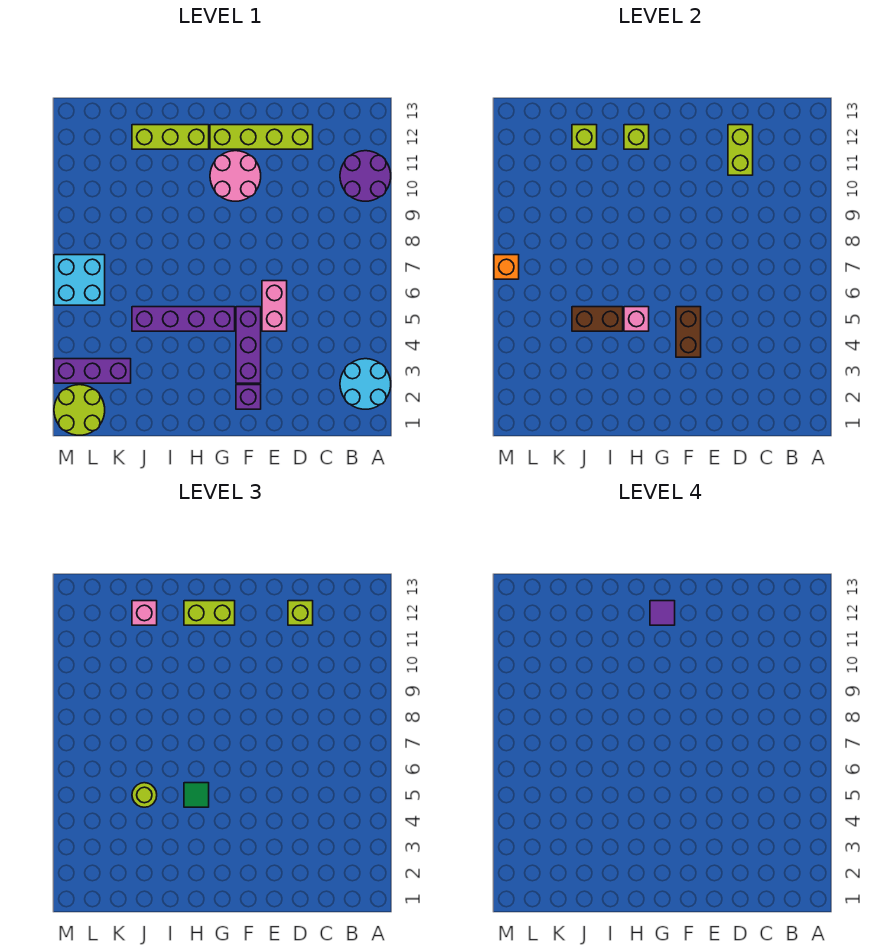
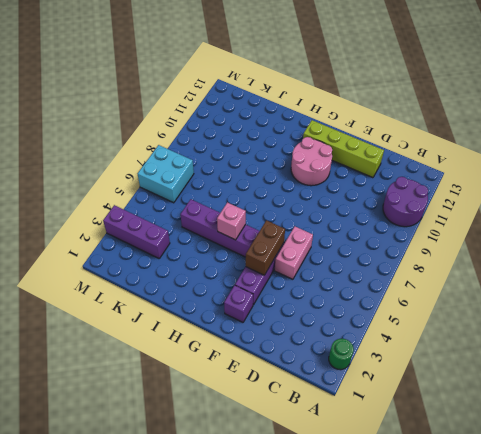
green 1x1 round brick [329,339,354,370] -> cyan 2x2 round brick [340,359,391,409]
none -> lime 1x3 brick [132,125,209,149]
none -> lime 2x2 round brick [54,385,105,435]
none -> lime 1x2 brick [728,125,753,175]

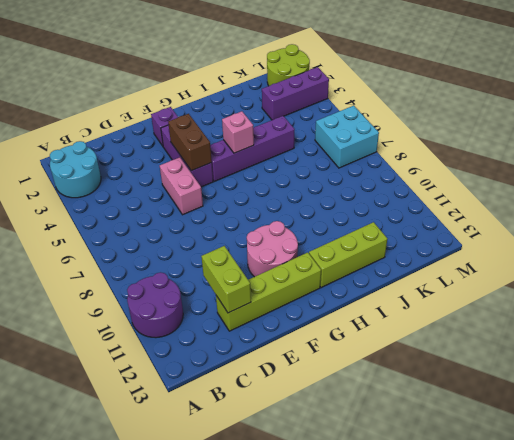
none -> lime 1x1 brick [624,125,649,149]
none -> brown 1x2 brick [572,307,623,331]
none -> lime 1x1 brick [572,125,597,149]

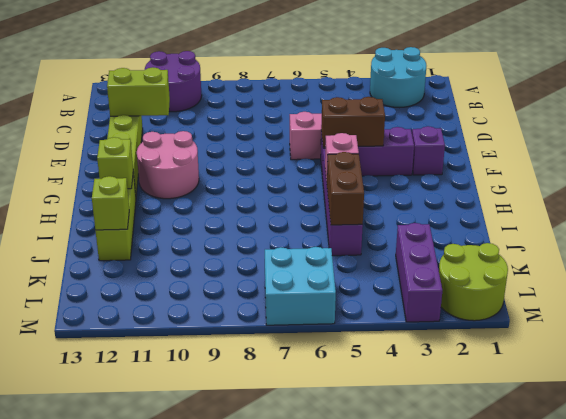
none -> orange 1x1 brick [494,255,519,279]
none -> lime 1x1 brick [288,601,313,625]
none -> lime 1x2 brick [184,601,235,625]

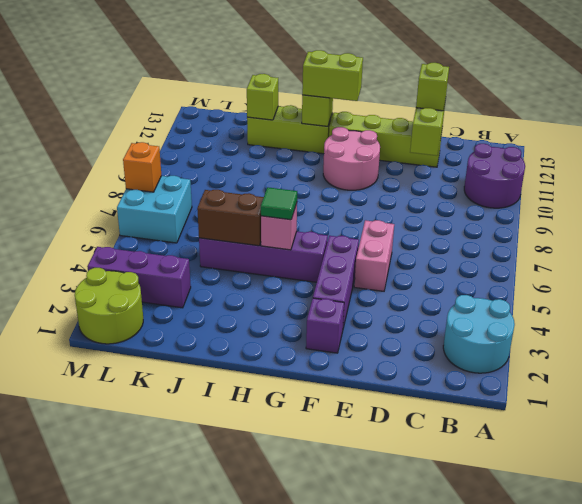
none -> brown 1x2 brick [676,307,701,357]
none -> lime 1x1 round brick [132,783,157,807]
none -> pink 1x1 brick [132,601,157,625]

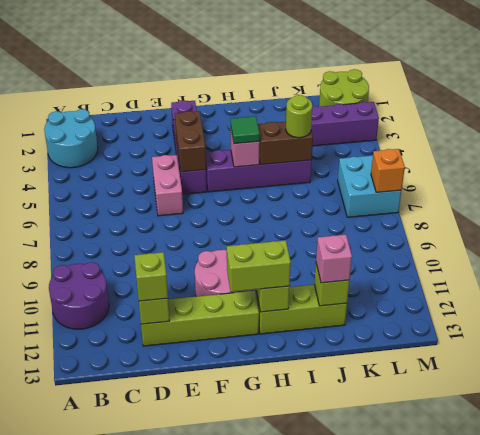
none -> purple 1x1 tile [650,601,675,625]

